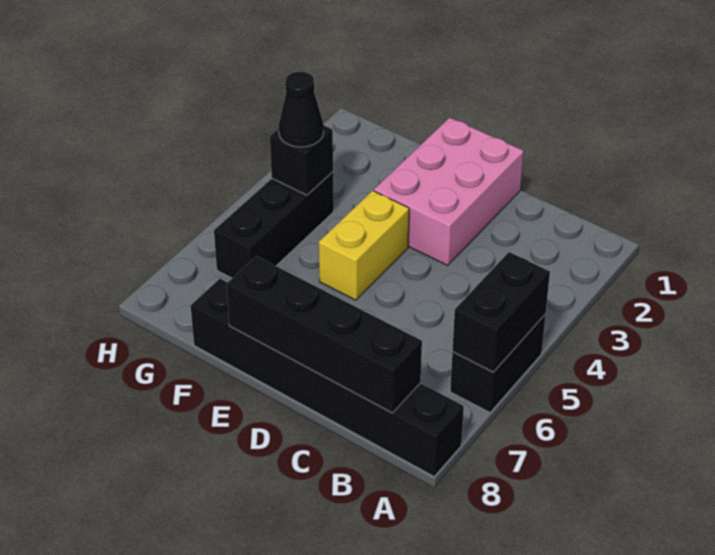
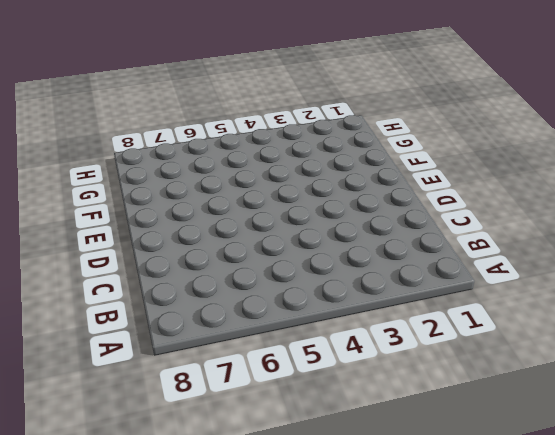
none -> black 1x2 brick [450,314,546,413]
none -> black 1x6 brick [191,279,464,476]

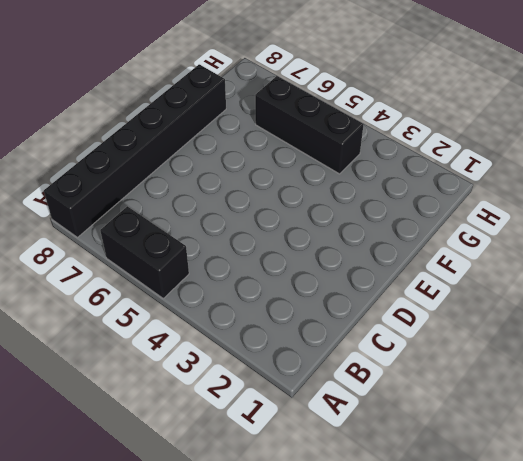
none -> pink 2x3 brick [374,118,524,265]
none -> yellow 1x2 brick [319,191,409,300]

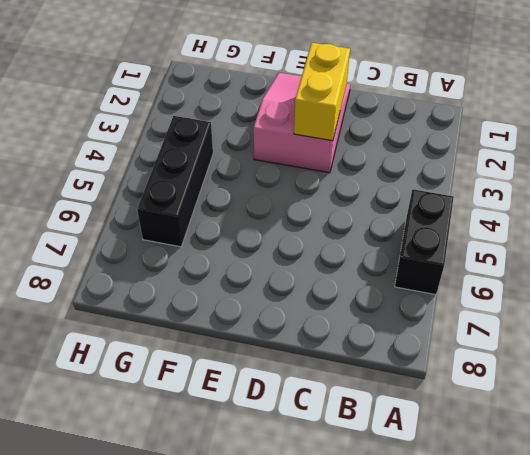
pink 2x3 slope [253,73,350,173] -> pink 2x3 brick [374,118,524,265]
yellow 1x2 brick [294,43,350,141] -> yellow 1x2 brick moved to [319,191,409,300]
none -> black 1x6 brick [191,279,464,476]
none -> black 1x2 brick [452,252,550,372]

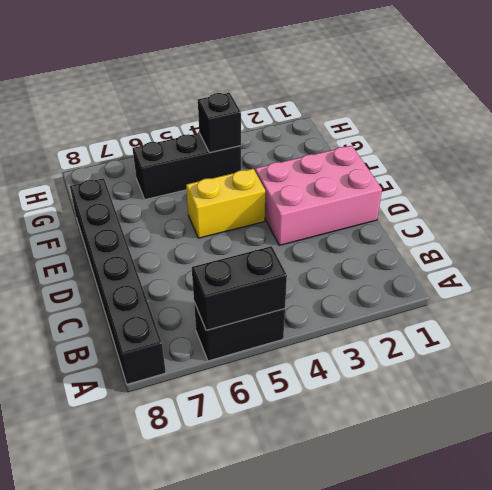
none -> black 1x4 brick [227,256,422,413]
none -> black 1x1 cone [279,72,324,147]

